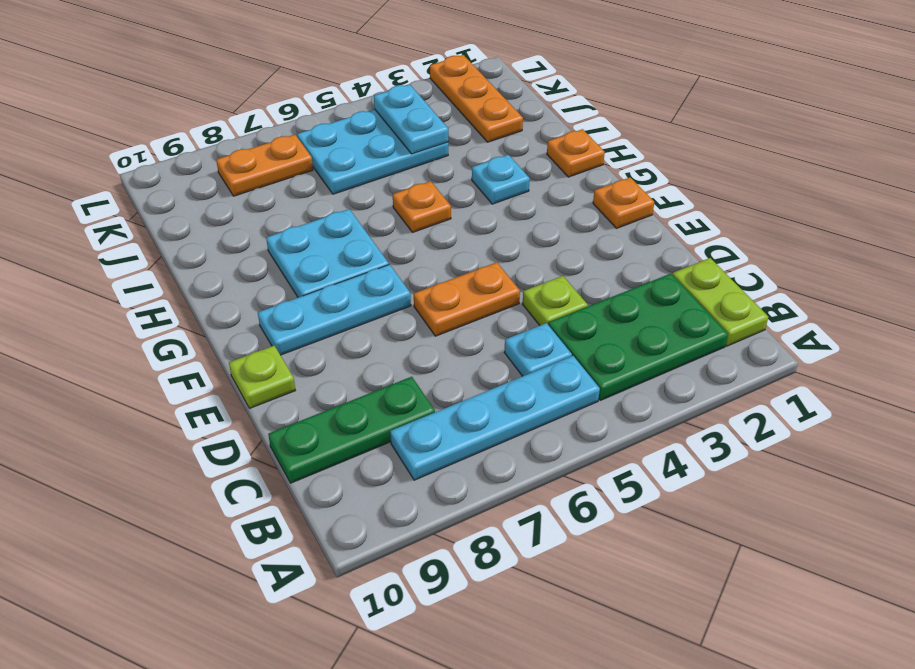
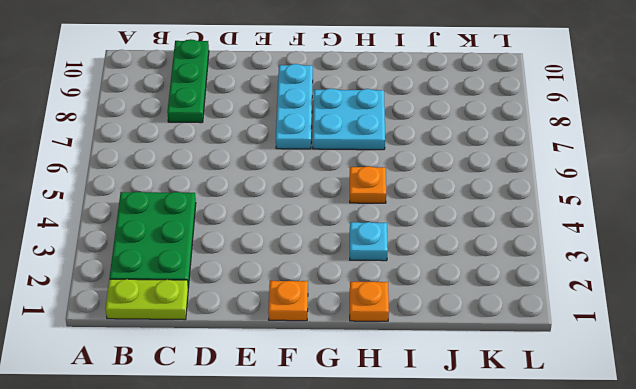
none -> cyan 1x4 plate [390,356,600,480]
none -> cyan 1x1 plate [504,323,572,376]
none -> lime 1x1 plate [523,276,588,325]

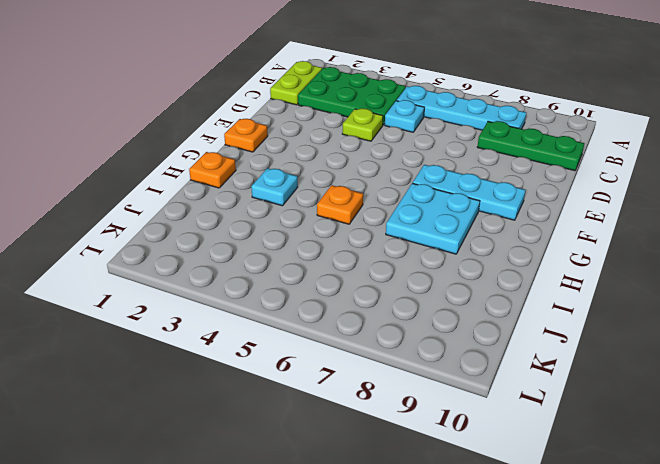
none -> orange 1x2 plate [414,262,520,336]
none -> lime 1x1 plate [229,346,295,408]
none -> orange 1x3 plate [430,55,523,142]

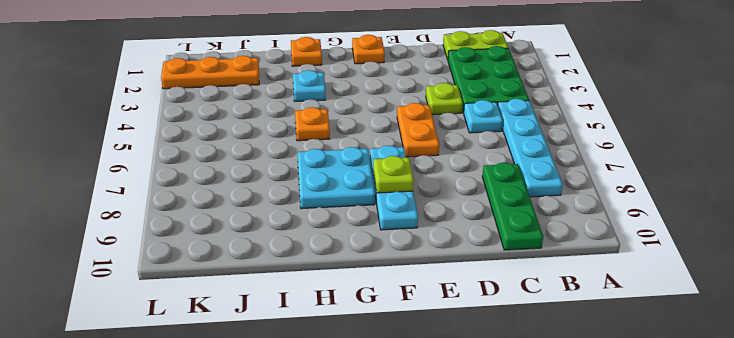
lime 1x1 plate [373,156,414,193] -> lime 1x1 plate moved to [229,346,295,408]
none -> cyan 2x3 plate [297,109,448,194]
none -> orange 1x2 plate [216,135,313,196]
none -> cyan 1x2 plate [374,84,448,154]

